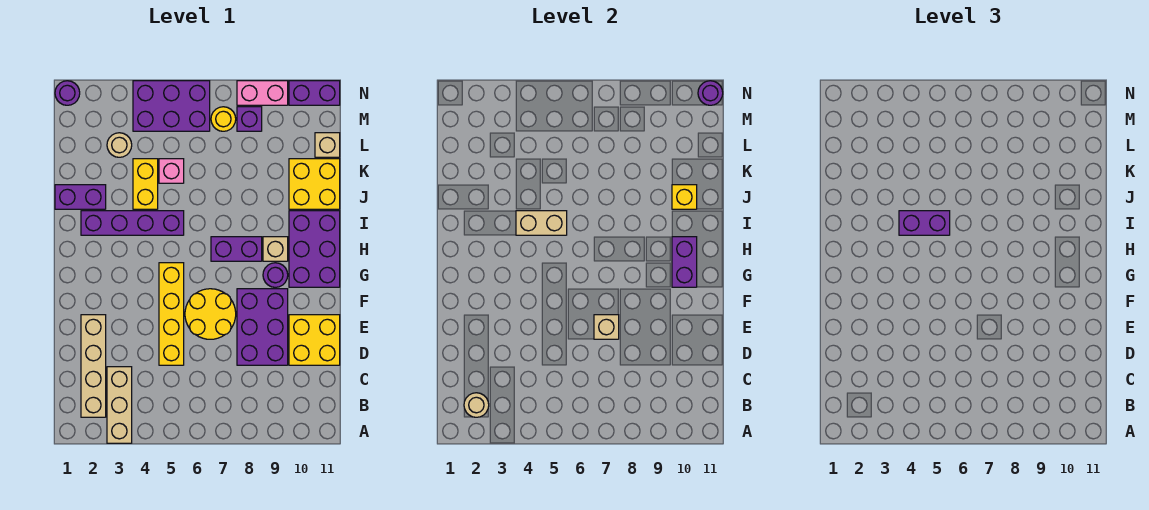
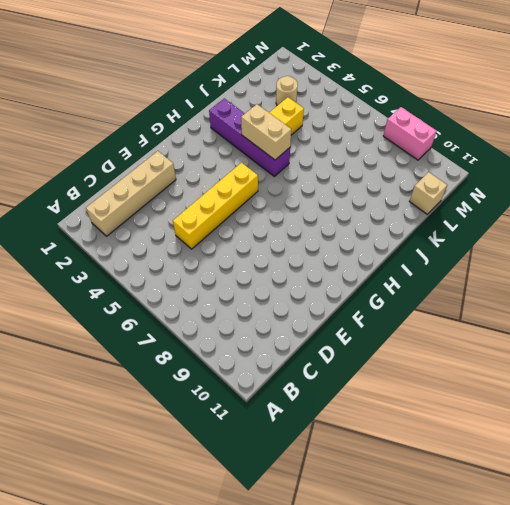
none -> tan 1x3 brick [107,367,132,443]
none -> purple 2x3 brick [237,289,288,365]
none -> yellow 2x2 brick [289,315,340,365]
none -> yellow 2x2 round brick [185,289,236,339]

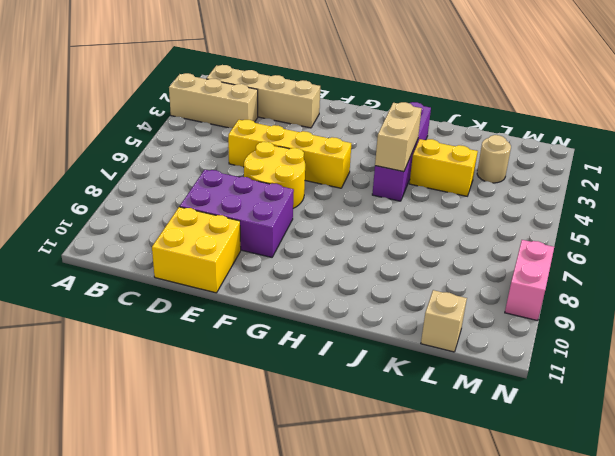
none -> purple 1x1 round brick [263,263,288,287]
none -> purple 2x3 brick [289,211,340,287]
none -> purple 1x2 brick [211,237,262,261]
none -> tan 1x1 brick [263,237,288,261]

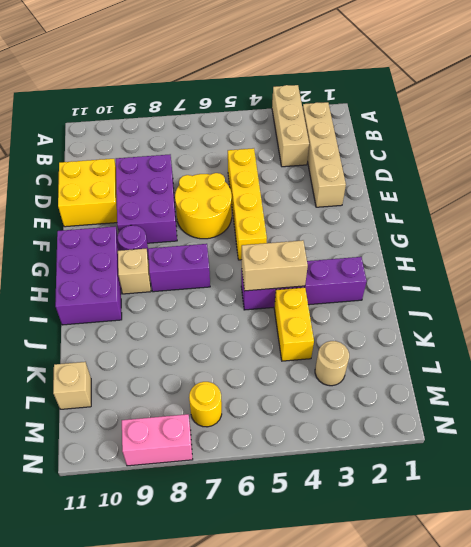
none -> purple 1x2 brick [55,185,106,209]
none -> yellow 2x2 brick [289,159,340,209]
none -> pink 1x1 brick [159,159,184,183]
none -> purple 2x3 brick [133,81,210,131]

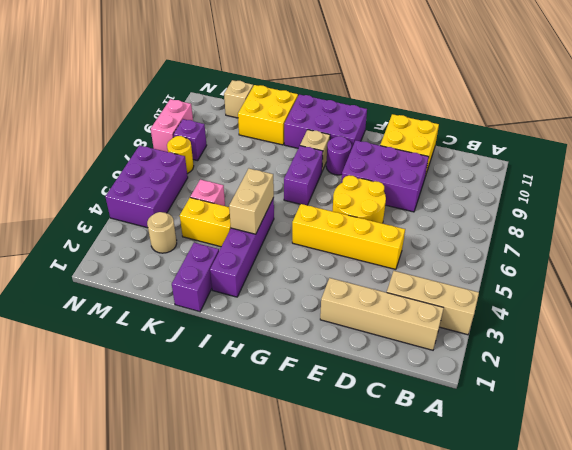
none -> purple 1x1 round brick [55,81,80,105]
none -> purple 1x2 brick [289,81,340,105]
none -> tan 1x1 round brick [464,393,489,417]
none -> tan 1x1 brick [594,315,619,339]

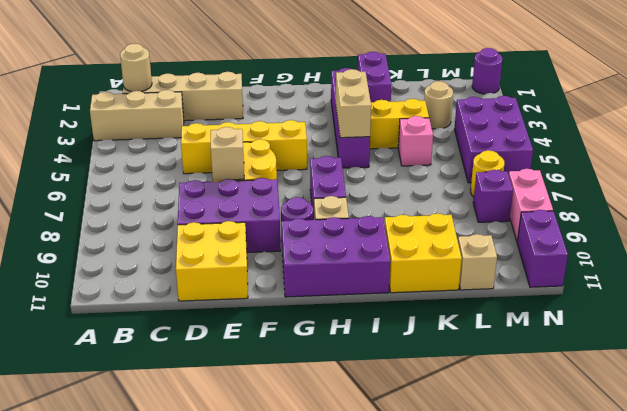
none -> purple 1x2 brick [672,237,697,287]
none -> yellow 1x1 brick [672,185,697,209]
none -> purple 1x1 round brick [698,81,723,105]
none -> purple 1x2 brick [899,211,950,235]

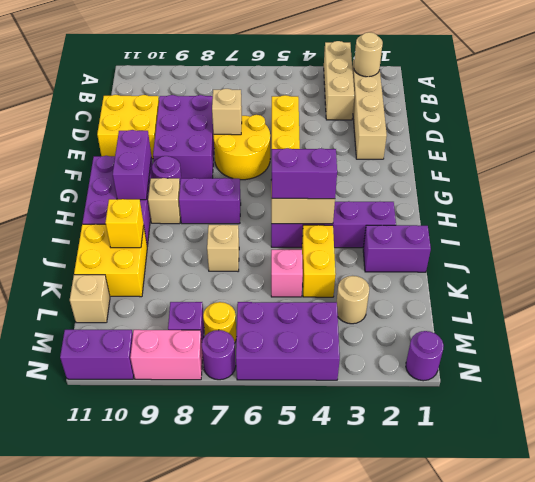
tan 1x1 brick [207,225,239,271] -> none
purple 1x1 round brick [202,330,236,380] -> purple 1x1 round brick moved to [698,81,723,105]

